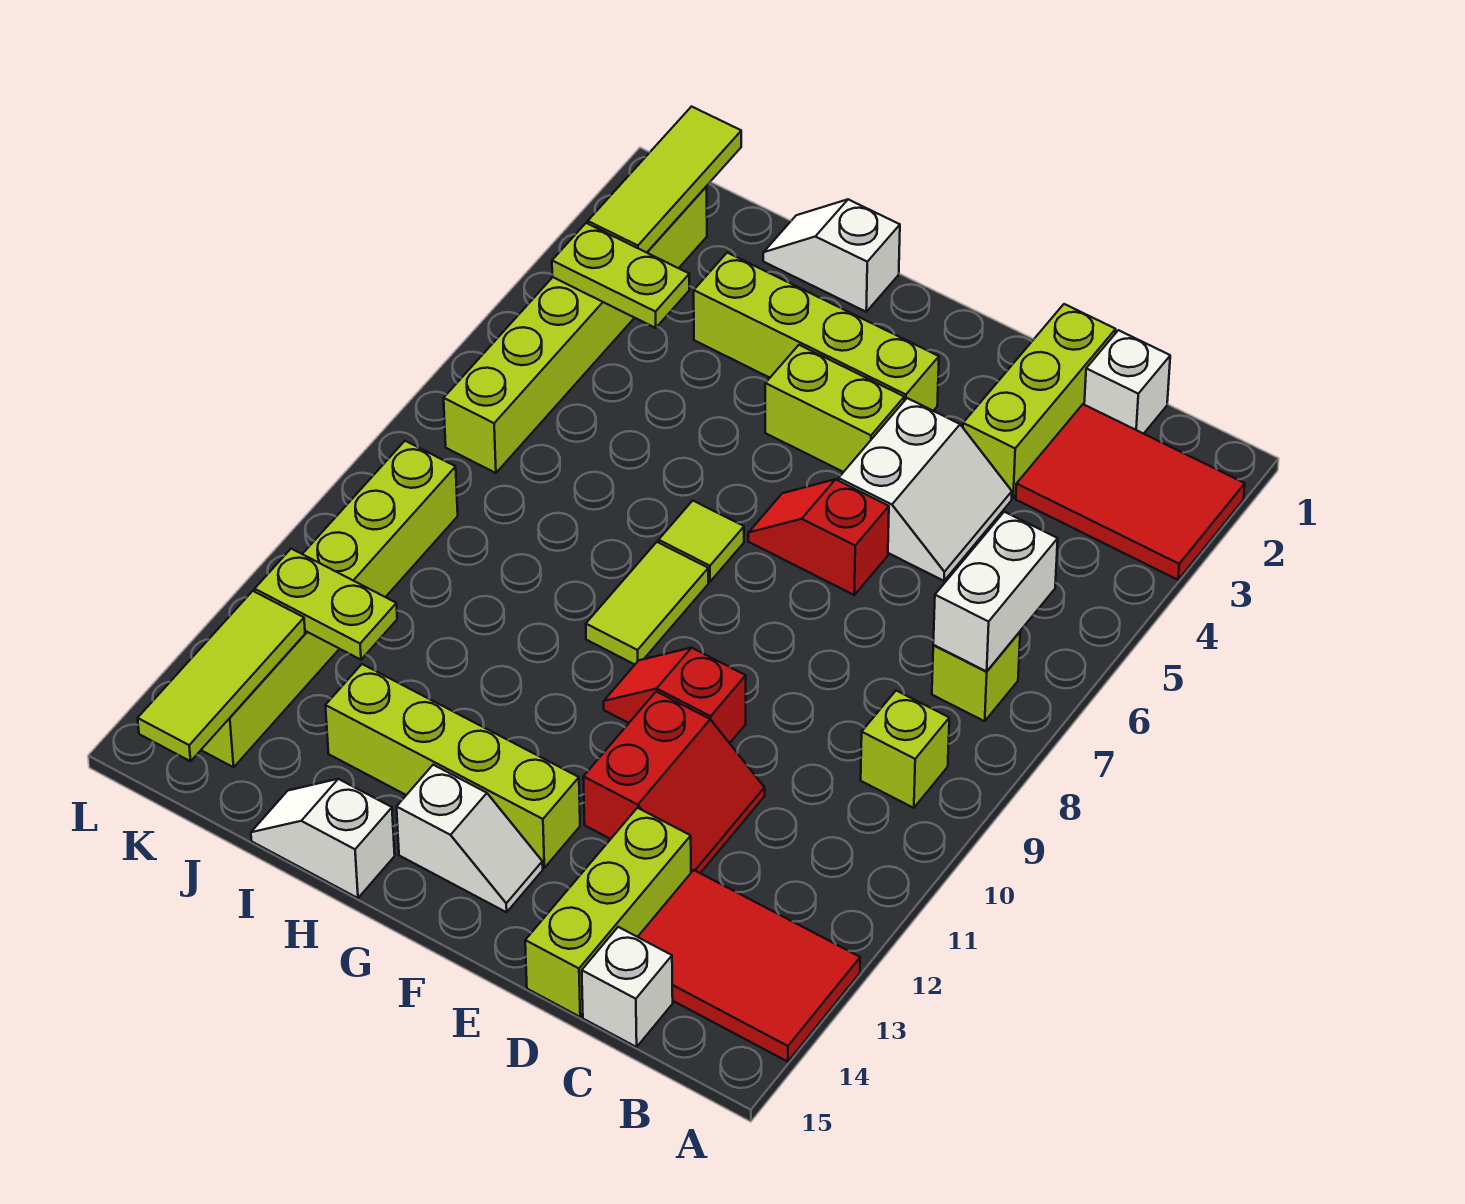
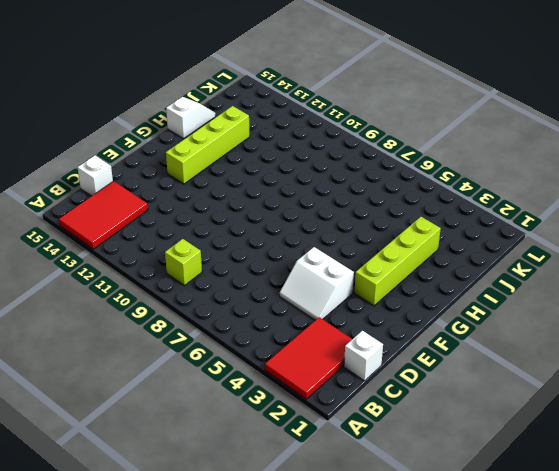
none -> lime 1x1 brick [932,632,1020,721]
none -> lime 1x3 brick [963,304,1116,498]
none -> red 2x2 slope [583,691,765,873]

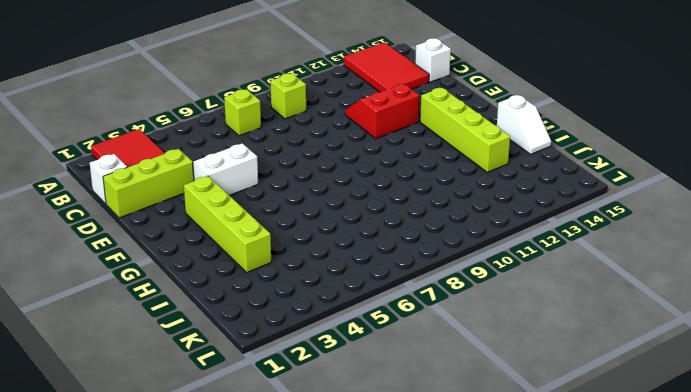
none -> lime 1x3 brick [525,808,691,1017]
none -> red 1x2 slope [748,479,889,595]
none -> red 1x2 slope [604,648,746,743]

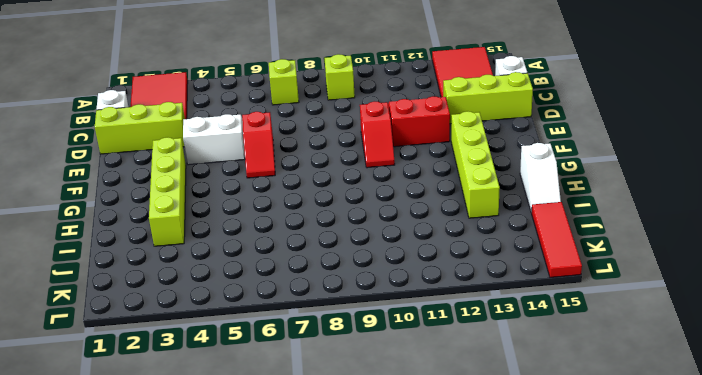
red 1x3 tile [531,202,582,277] -> none
none -> lime 1x2 brick [765,345,904,472]
none -> white 1x2 slope [397,765,543,912]
none -> lime 1x1 tile [659,501,744,582]

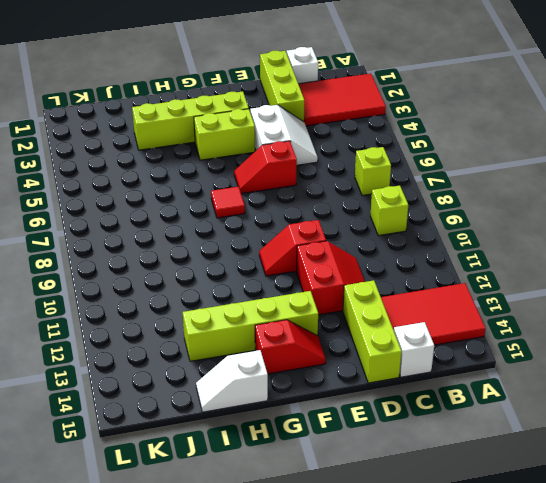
red 1x2 slope [255,320,326,374] -> white 1x2 slope [397,765,543,912]
red 1x1 tile [211,187,245,218] -> lime 1x1 tile [659,501,744,582]
none -> lime 1x2 tile [586,542,708,664]
none -> white 1x2 slope [763,199,900,312]
none -> lime 1x6 brick [444,187,707,473]

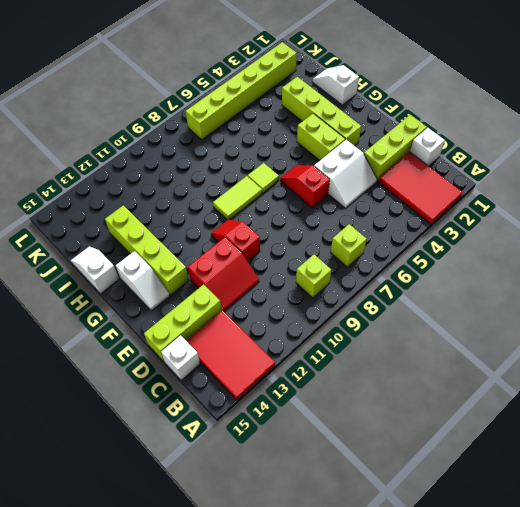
none -> lime 1x6 brick [201,441,458,767]
none -> white 1x2 brick [933,512,1058,671]
none -> lime 1x2 plate [552,223,689,328]

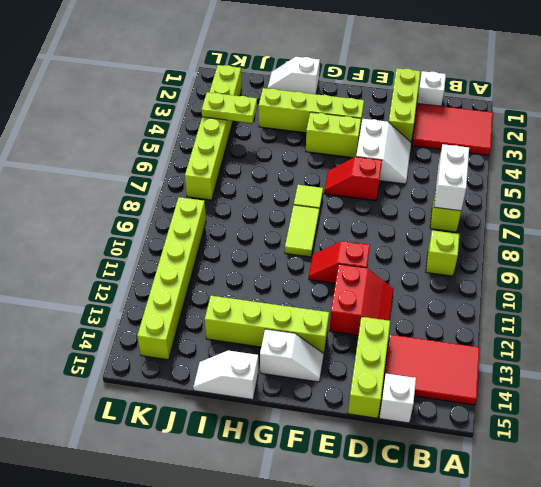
none -> lime 1x2 plate [255,549,397,660]
none -> lime 1x3 tile [588,107,741,253]
none -> lime 1x3 tile [138,591,305,761]

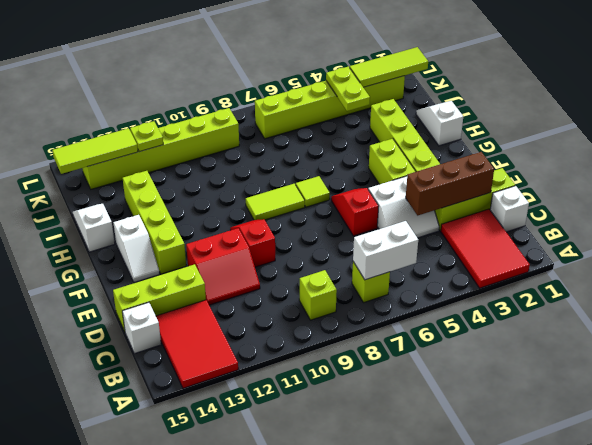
brown 1x3 brick [406,152,494,215] -> none
lime 1x1 plate [130,121,163,152] -> lime 1x2 plate [255,549,397,660]

